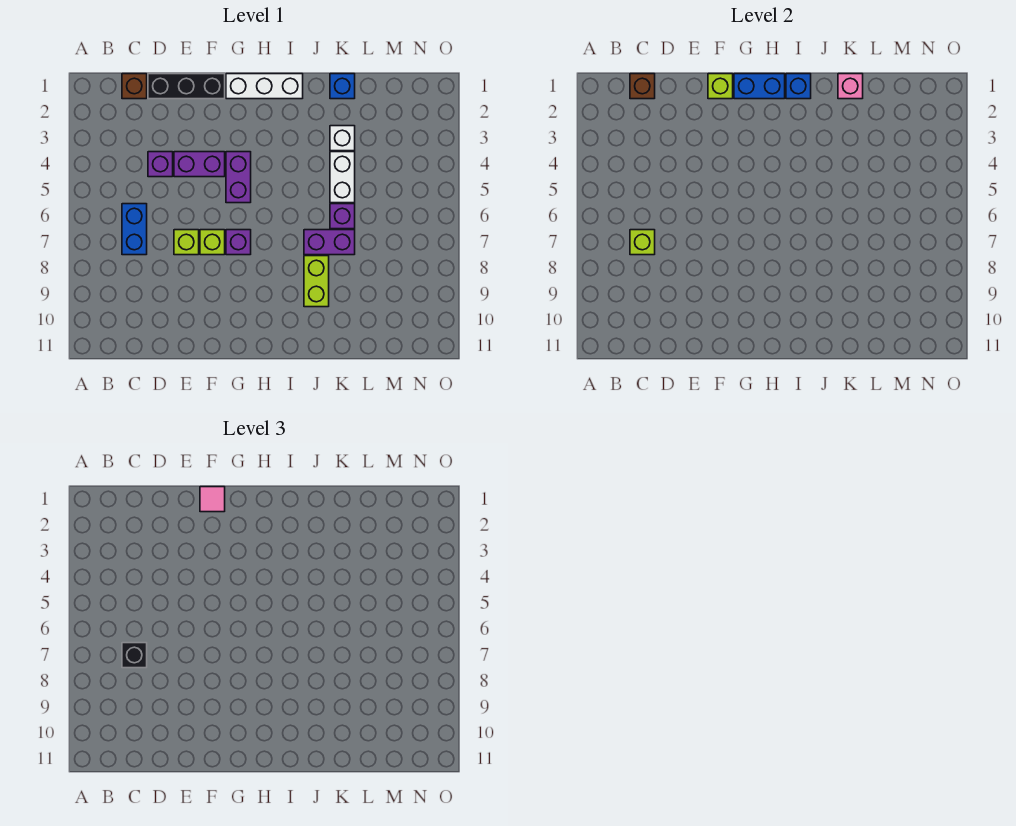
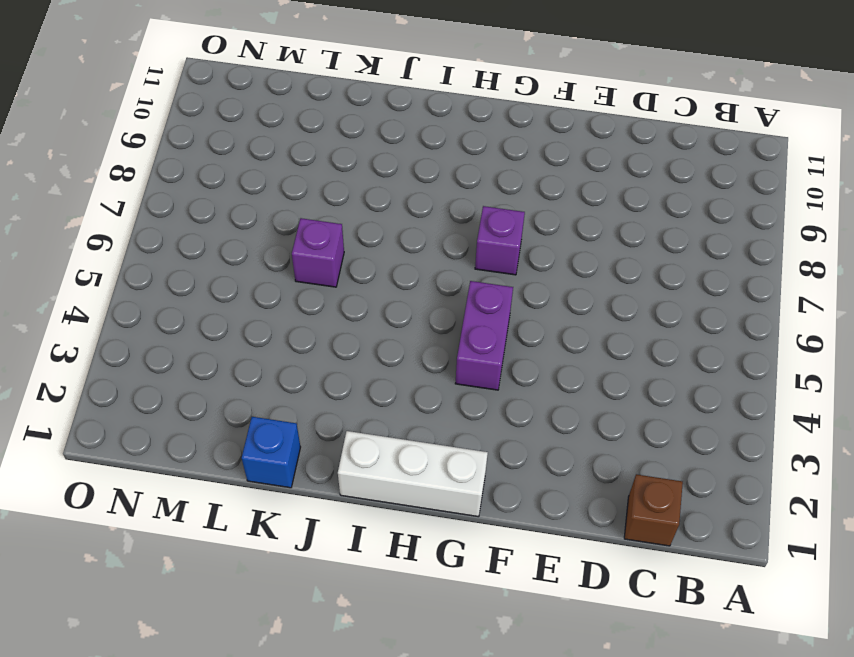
none -> blue 1x2 brick [122,204,147,255]
none -> black 1x3 brick [148,74,225,99]
none -> purple 1x1 brick [148,152,173,177]

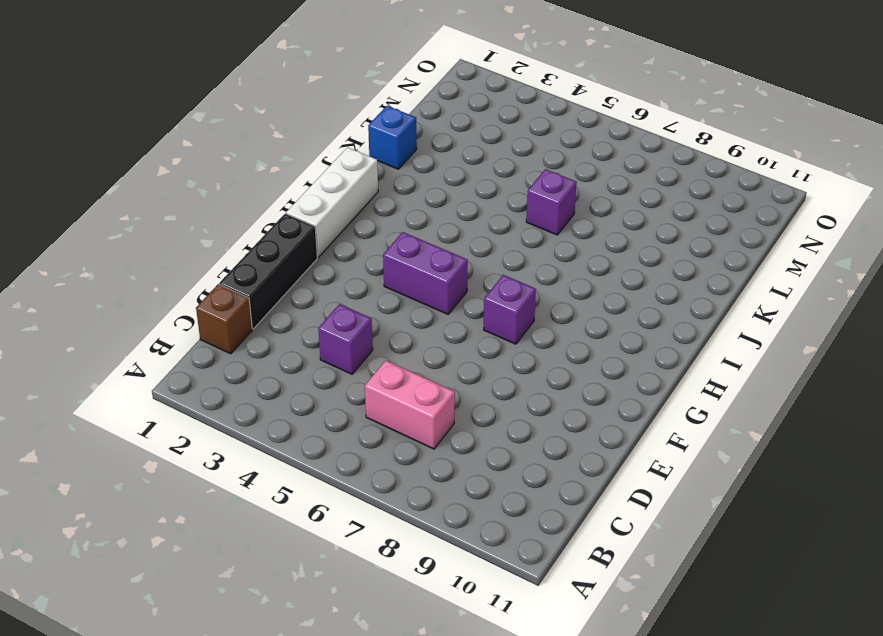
pink 1x2 brick [365,361,455,449] -> blue 1x2 brick [122,204,147,255]
none -> purple 1x2 brick [174,152,225,177]
none -> lime 1x1 brick [174,230,199,255]
none -> lime 1x1 brick [200,230,225,255]

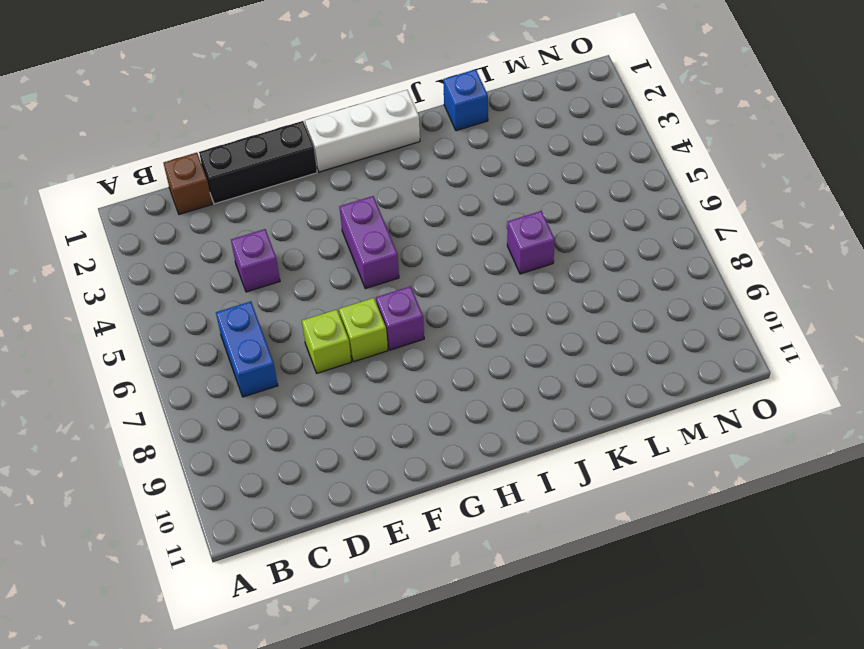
none -> purple 1x2 brick [174,152,225,177]
none -> purple 1x2 brick [304,230,355,255]
none -> lime 1x2 brick [304,256,329,307]

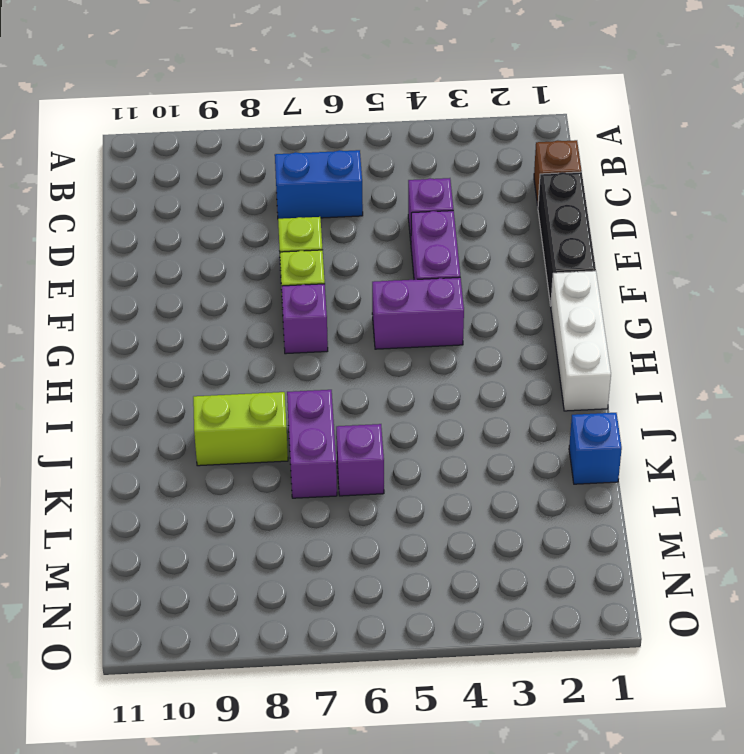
none -> white 1x1 brick [330,126,355,151]
none -> white 1x2 brick [330,152,355,203]
none -> brown 1x1 brick [630,74,655,99]

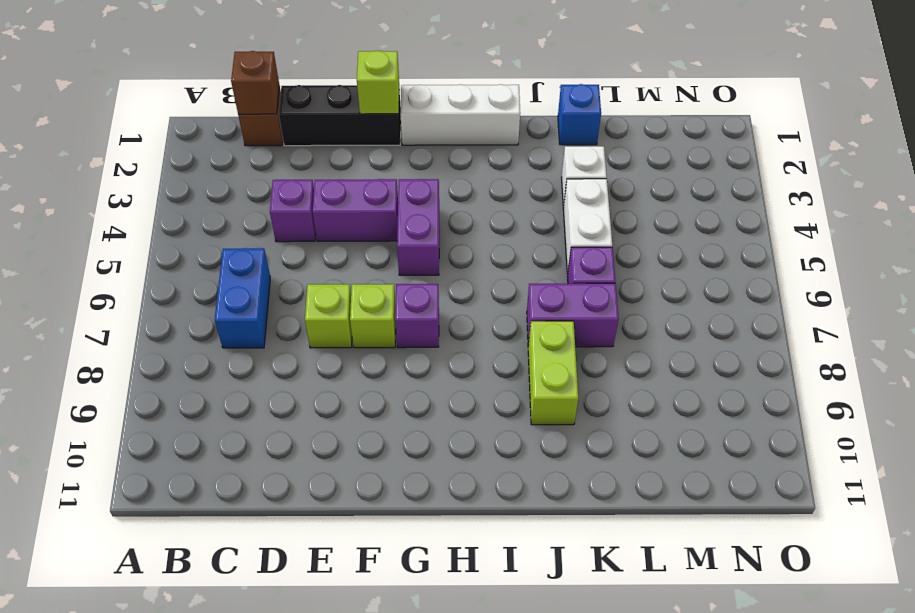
none -> lime 1x1 brick [630,230,655,255]
none -> blue 1x2 brick [734,74,785,99]
none -> blue 1x1 brick [786,74,811,99]

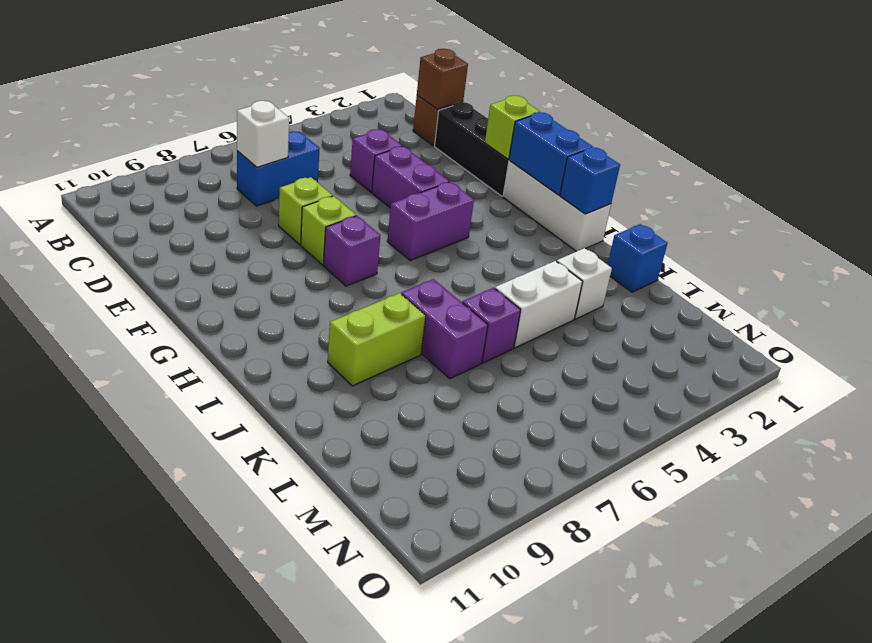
white 1x1 brick [237,101,289,167] -> lime 1x1 brick [630,230,655,255]
none -> pink 1x1 brick [838,74,863,99]
none -> black 1x1 brick [122,643,147,668]
none -> pink 1x1 tile [200,487,225,512]

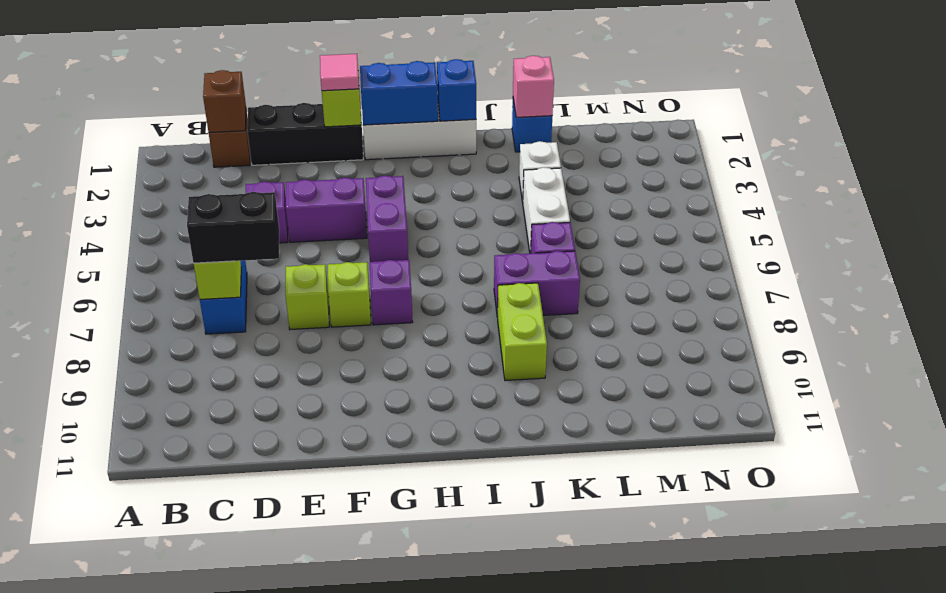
black 1x2 brick [187,192,279,263] -> black 1x1 brick [122,643,147,668]

